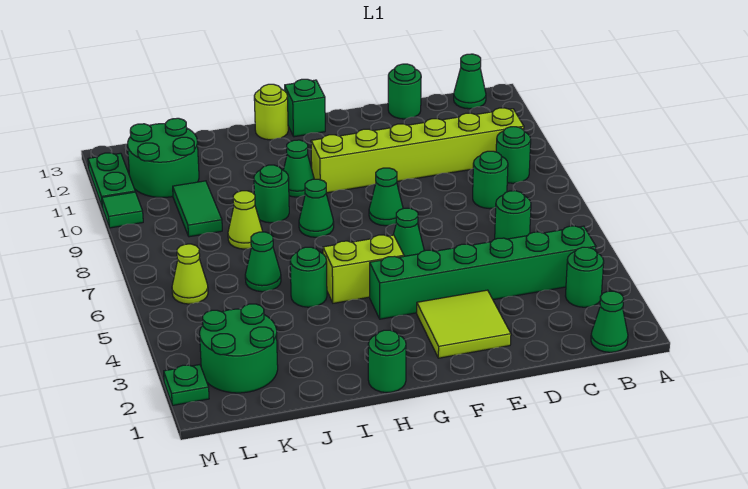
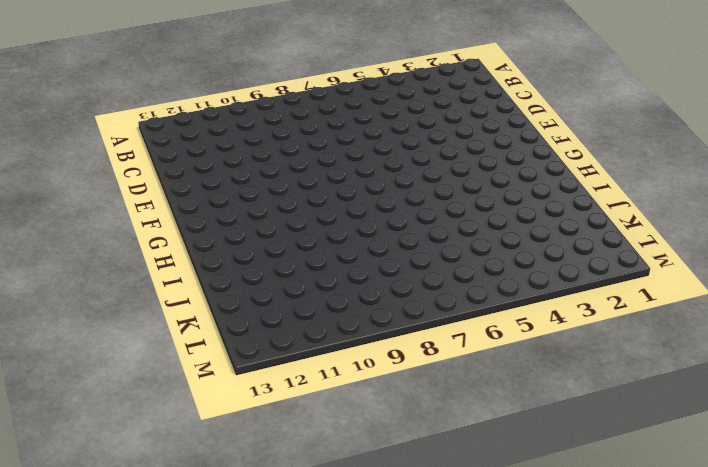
none -> green 1x1 cone [591,291,628,352]
none -> green 1x1 round brick [566,247,604,307]
none -> green 1x6 brick [370,226,596,319]

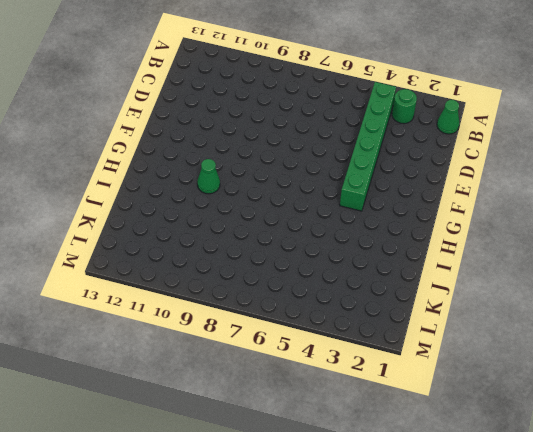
none -> green 1x1 round brick [496,127,531,183]
none -> lime 1x6 brick [311,108,524,193]
none -> green 1x1 cone [454,54,486,109]

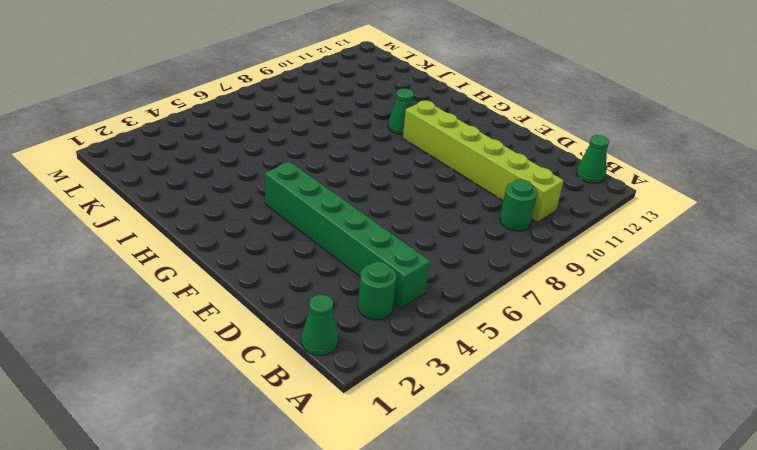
none -> green 1x1 round brick [495,191,531,239]
none -> green 1x1 round brick [473,151,508,209]
none -> green 1x1 round brick [388,64,421,119]

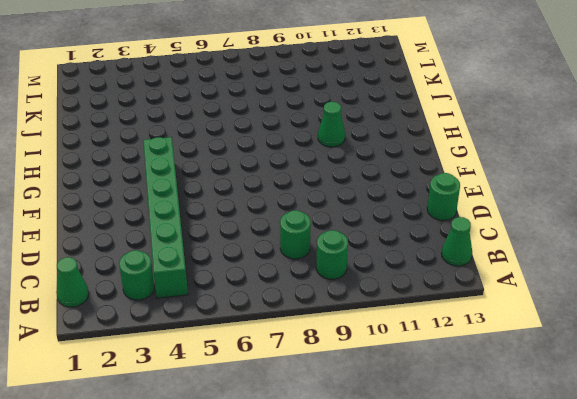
none -> lime 1x6 brick [311,108,524,193]
none -> green 1x1 round brick [495,191,531,239]
none -> lime 2x2 tile [417,290,511,358]

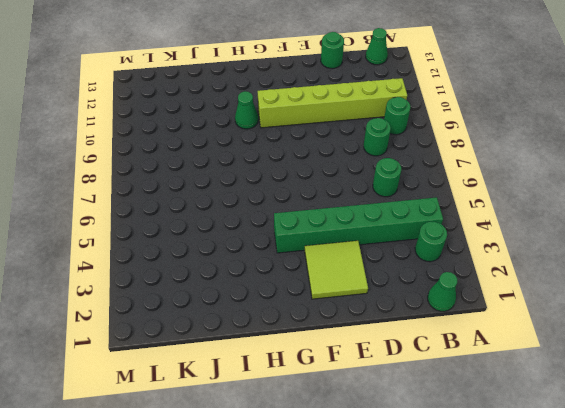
none -> green 1x1 cone [393,208,424,256]
none -> green 1x1 cone [369,168,403,226]
none -> lime 1x2 brick [323,235,404,303]

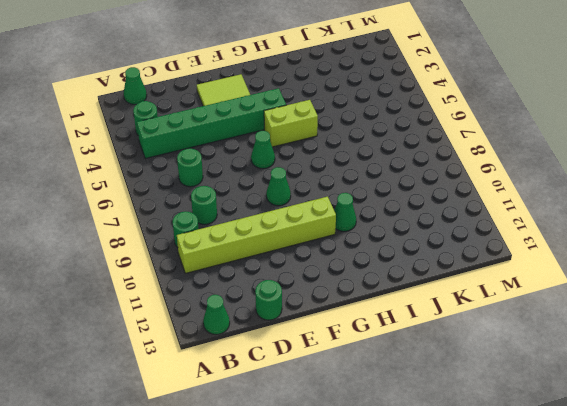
none -> green 1x1 brick [285,79,325,137]
none -> green 1x1 round brick [368,330,406,393]
none -> green 1x1 cone [299,179,334,237]

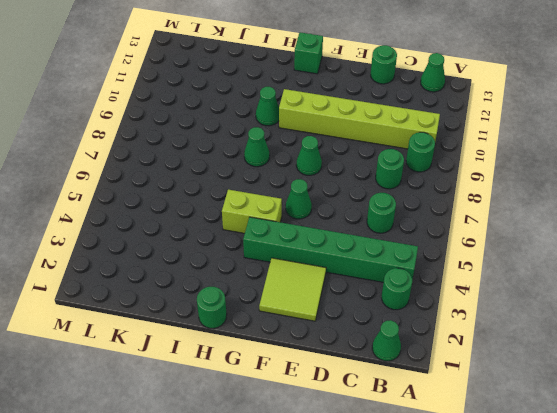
none -> lime 1x1 round brick [254,84,288,140]
none -> green 1x1 round brick [290,247,327,307]
none -> green 1x1 round brick [254,165,289,223]

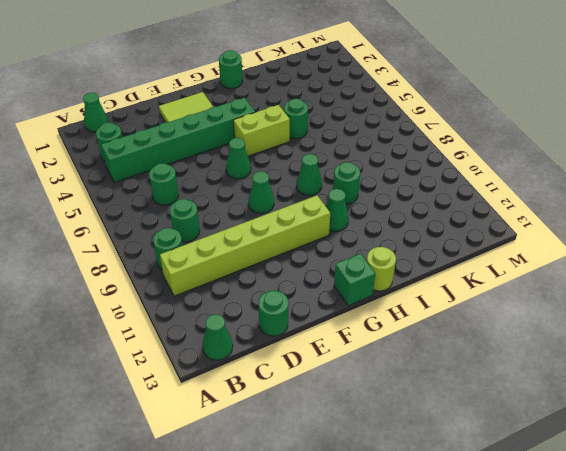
none -> green 1x1 cone [245,232,281,292]
none -> lime 1x1 cone [228,191,263,249]
none -> green 2x2 round brick [200,304,278,393]

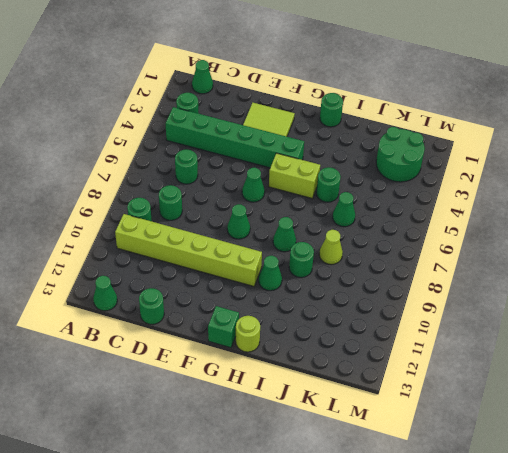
none -> green 1x2 tile [173,181,222,237]
none -> green 2x2 round brick [128,118,199,197]
none -> lime 1x1 cone [172,244,208,304]

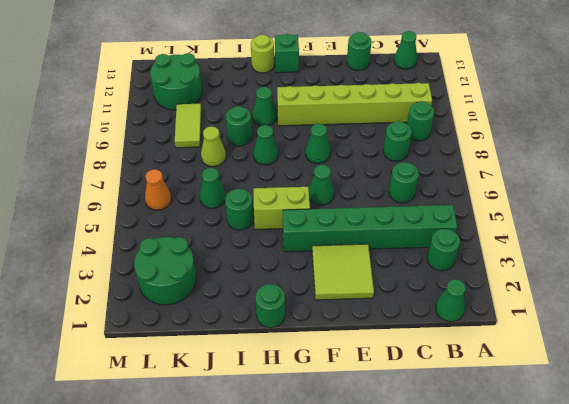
lime 1x2 tile [175,104,201,148] -> green 1x2 tile [173,181,222,237]
orange 1x1 cone [145,169,171,210] -> lime 1x1 cone [172,244,208,304]
none -> green 1x1 plate [164,365,209,406]
none -> green 1x1 tile [102,192,143,228]
none -> green 1x2 plate [88,153,135,208]

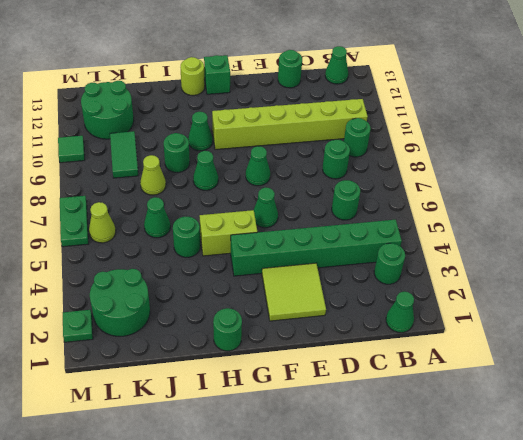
green 1x2 plate [60,196,89,247] -> green 1x2 plate moved to [88,153,135,208]

